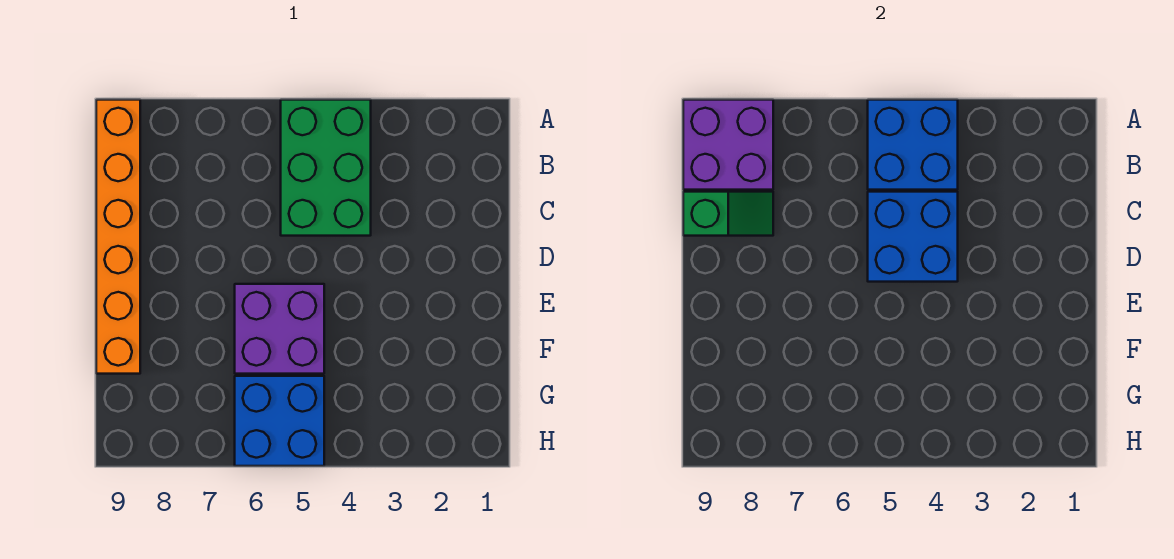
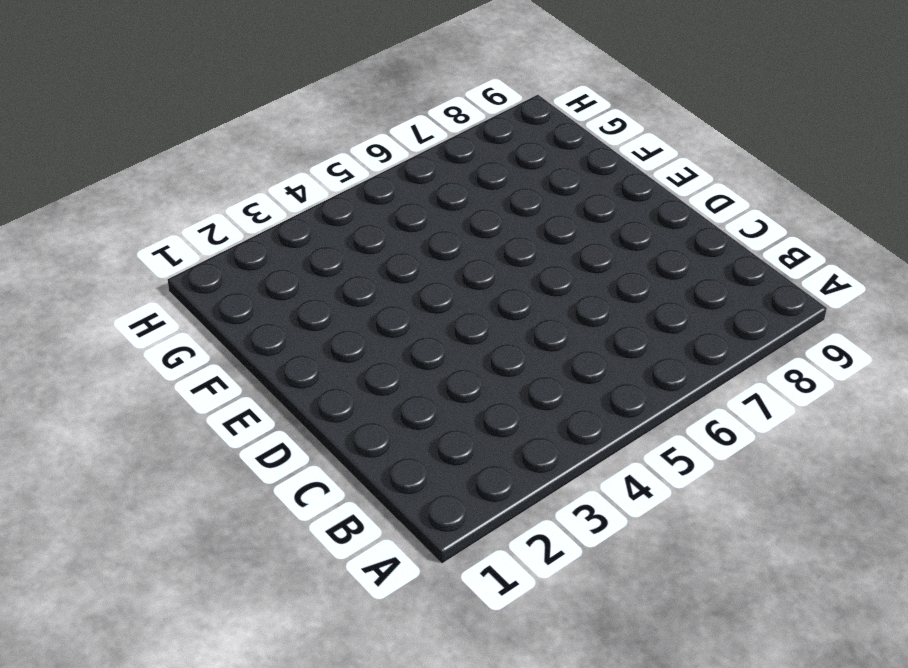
none -> green 2x3 brick [281,100,371,236]
none -> orange 1x6 brick [96,100,140,374]

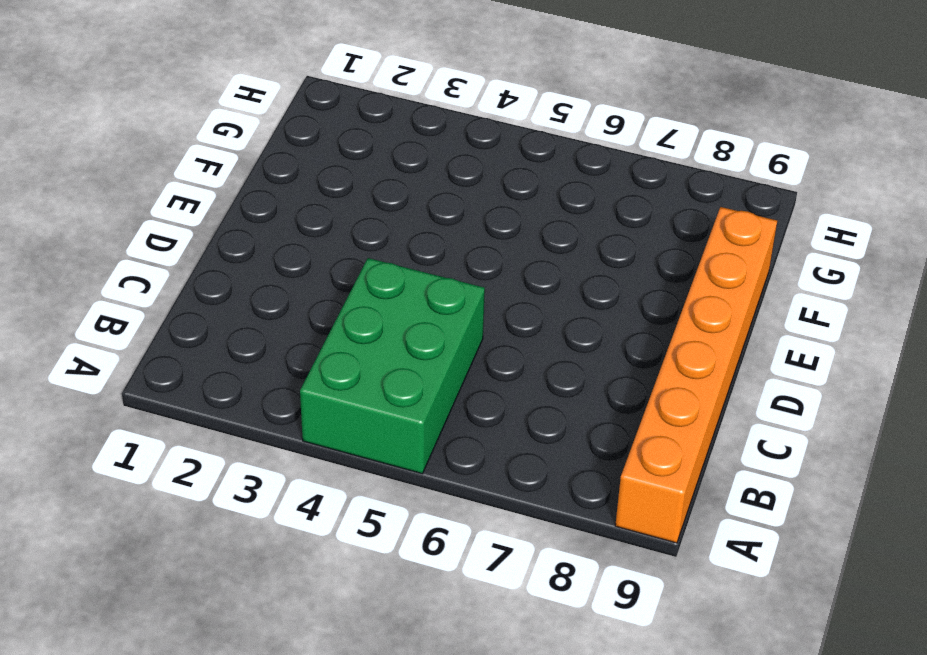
none -> purple 2x2 brick [235,284,324,374]
none -> blue 2x2 brick [235,376,324,466]

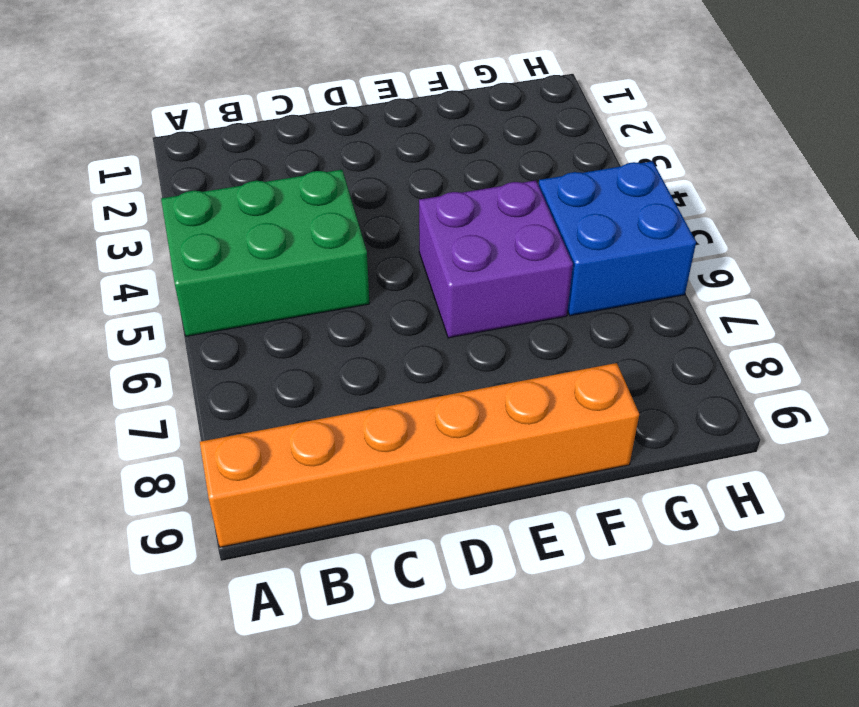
none -> blue 2x2 brick [868,100,958,190]
none -> purple 2x2 brick [683,100,773,190]

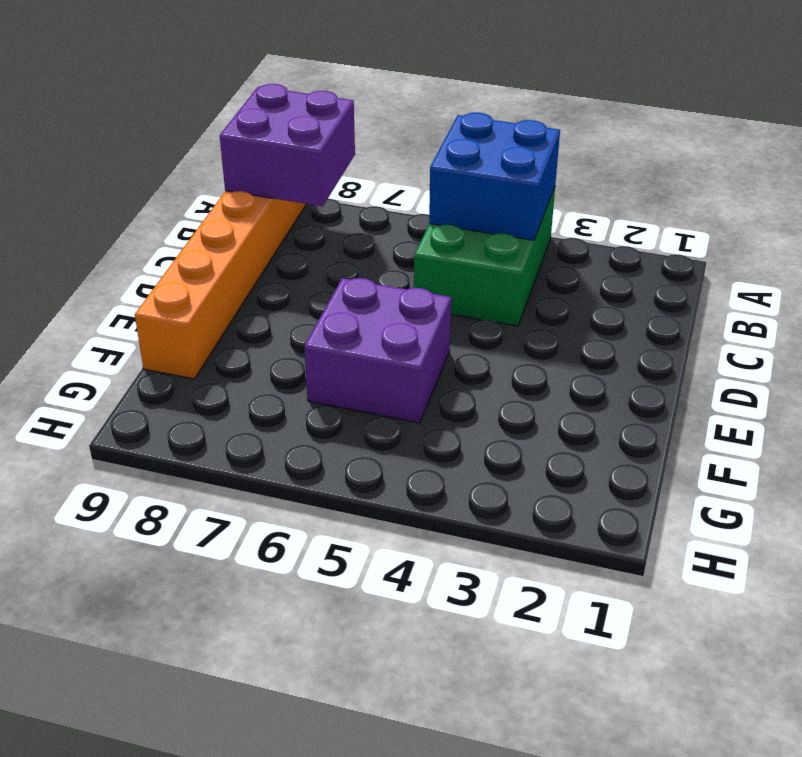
none -> blue 2x2 brick [235,376,324,466]
none -> blue 2x2 brick [868,192,958,282]

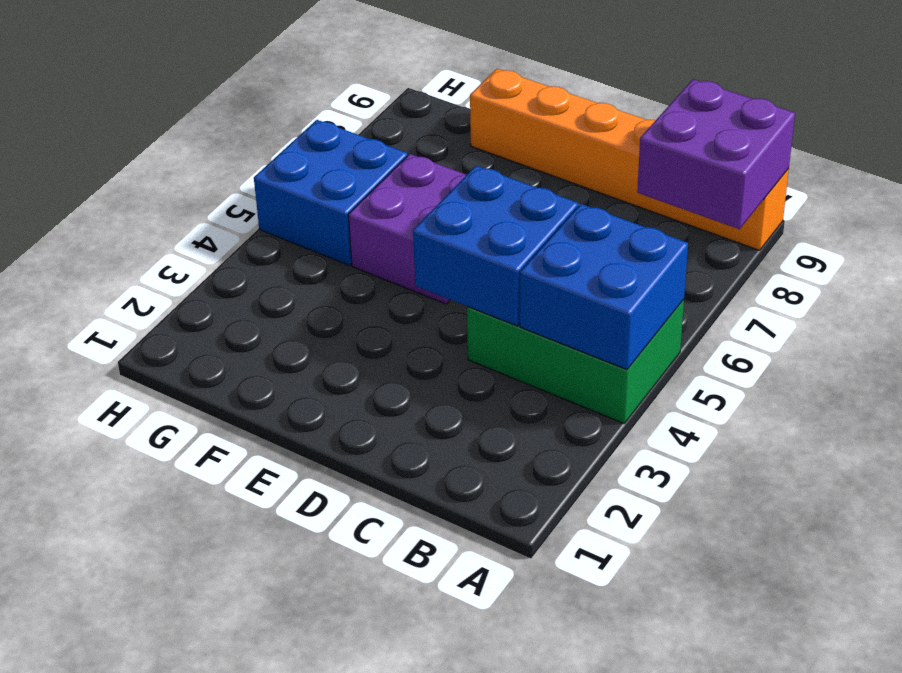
none -> green 1x2 slope [683,192,773,236]

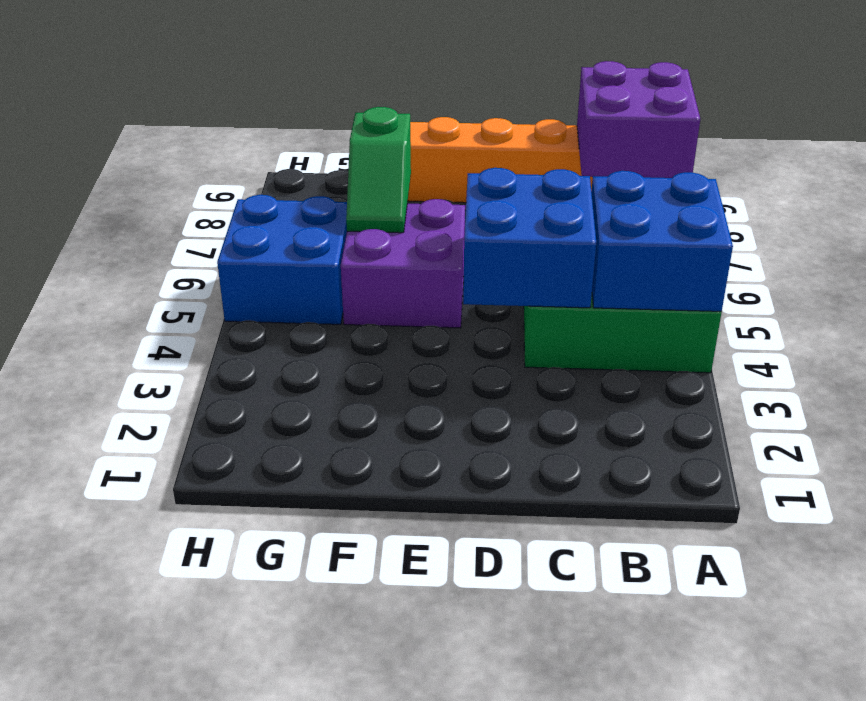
green 1x2 slope [346,107,411,233] -> green 1x2 slope moved to [683,192,773,236]

